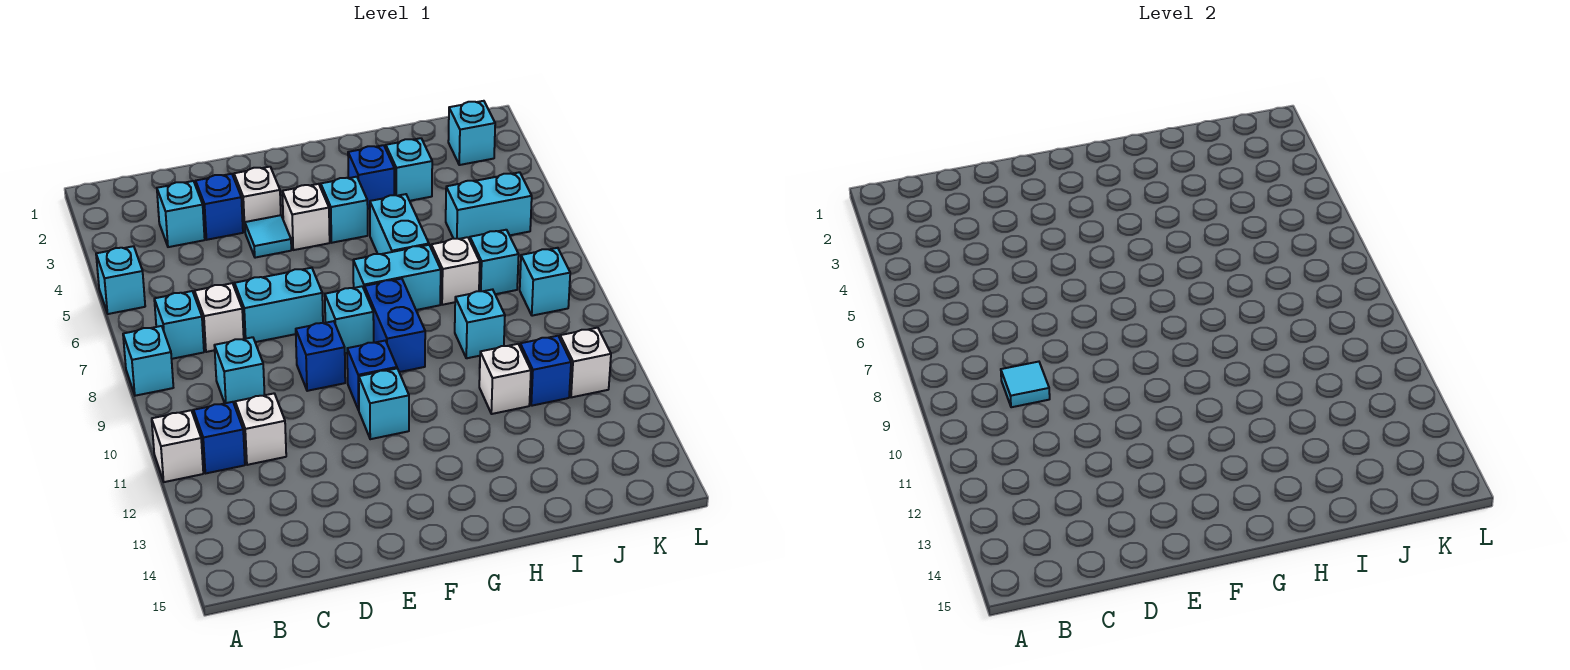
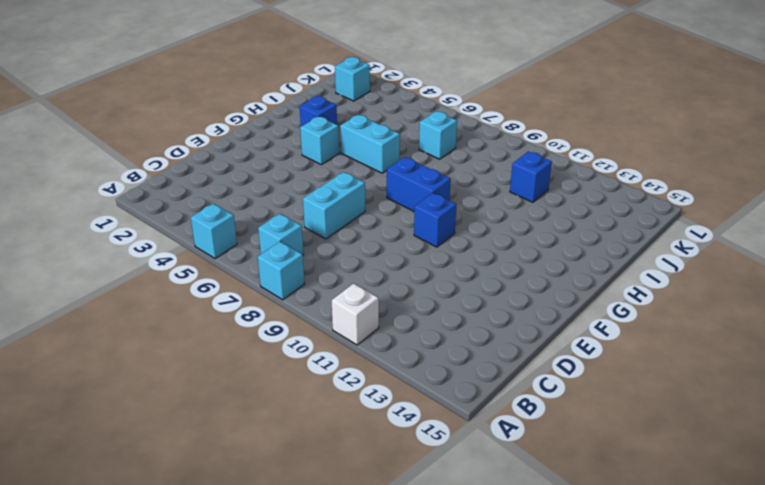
none -> blue 1x1 brick [194,402,245,473]
none -> cyan 1x1 brick [157,181,205,247]
none -> white 1x1 brick [195,283,244,352]
none -> cyan 1x1 brick [214,337,265,405]

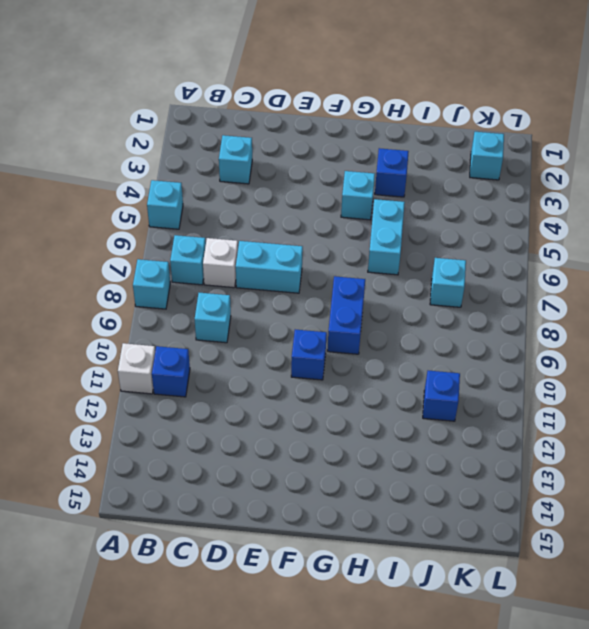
none -> white 1x1 brick [235,394,286,465]
none -> blue 1x1 brick [196,174,243,240]
none -> white 1x1 brick [234,167,281,231]
none -> cyan 1x1 tile [245,215,291,258]

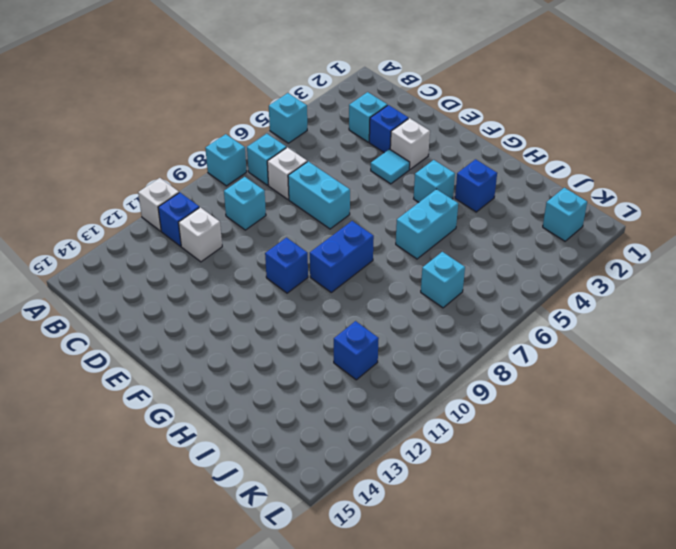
none -> blue 1x1 brick [296,321,345,391]
none -> white 1x1 brick [282,184,330,250]
none -> cyan 1x1 brick [325,286,374,353]
none -> cyan 1x1 brick [359,369,409,439]

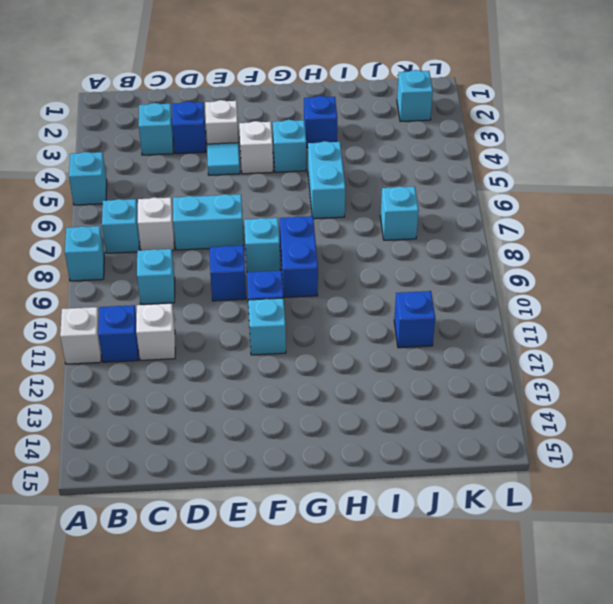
none -> cyan 1x2 brick [353,245,441,310]
none -> cyan 1x1 brick [386,138,432,201]
none -> white 1x1 brick [431,237,480,305]
none -> cyan 1x1 brick [455,289,505,358]

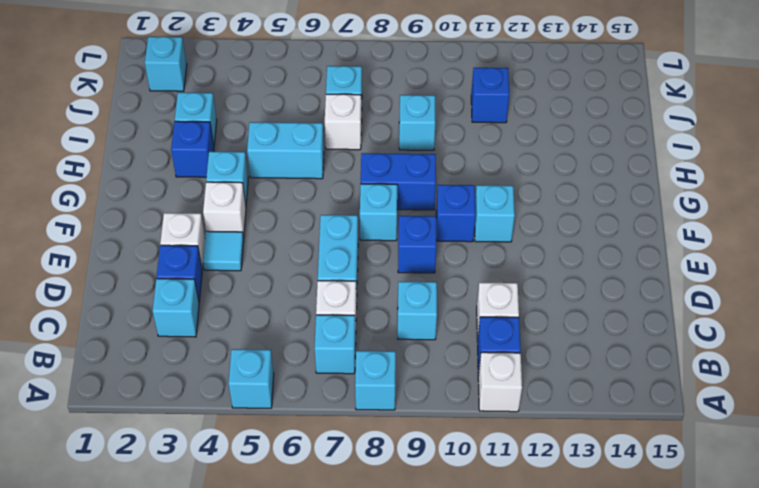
none -> cyan 1x2 brick [353,245,441,310]
none -> white 1x1 brick [479,344,531,414]
none -> cyan 1x2 brick [446,172,532,240]
none -> cyan 1x1 brick [520,248,570,316]

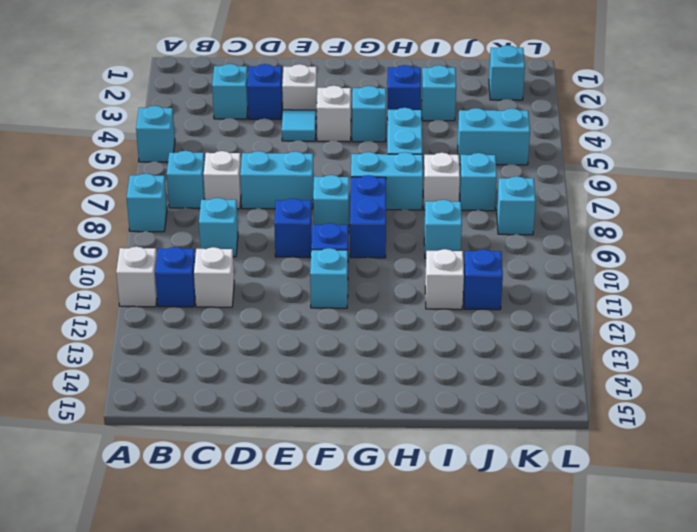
none -> white 1x1 brick [560,328,611,397]
none -> cyan 1x1 tile [1001,362,1050,407]

